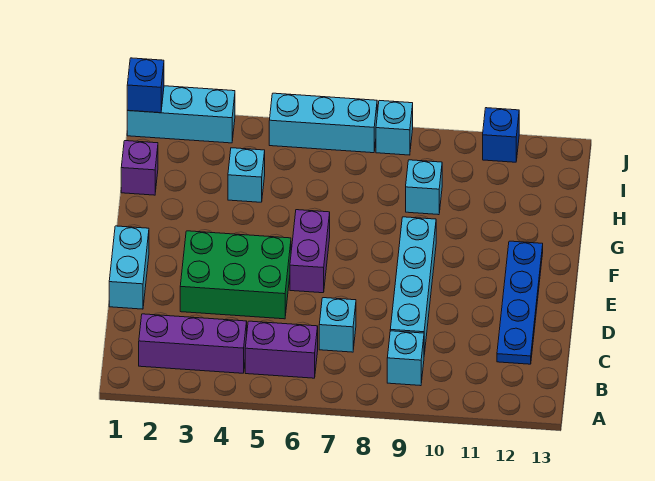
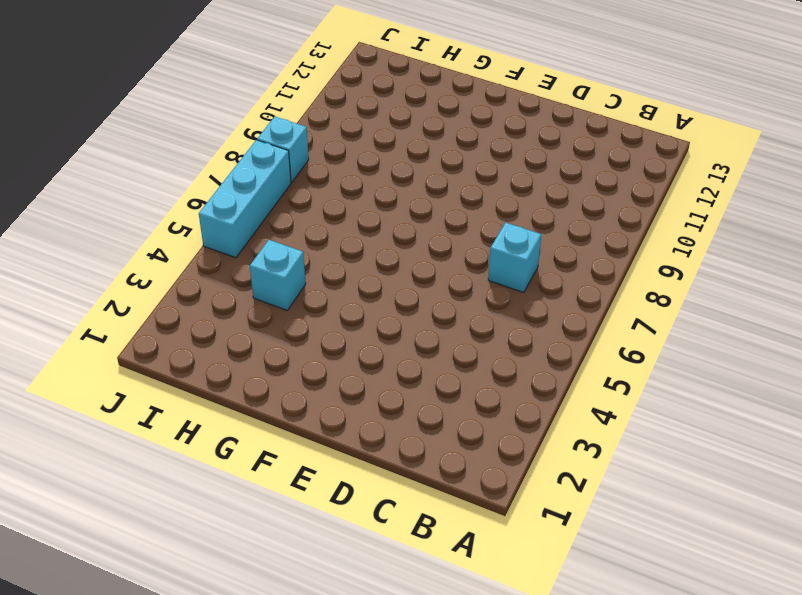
none -> purple 1x3 brick [139,314,247,373]
none -> purple 1x2 brick [245,321,318,378]
none -> cyan 1x1 brick [387,331,424,386]

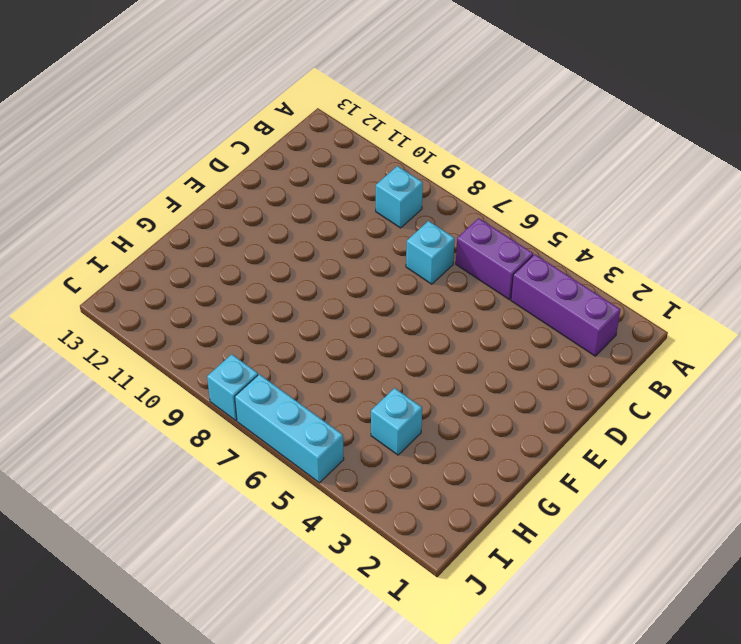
none -> cyan 1x4 brick [390,217,436,354]
none -> blue 1x4 plate [497,241,543,364]
none -> cyan 1x2 brick [109,226,149,309]

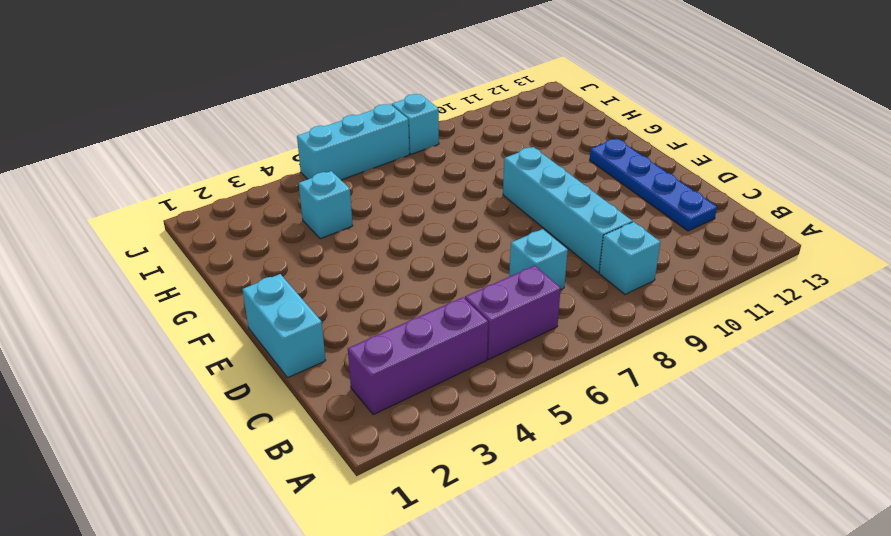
none -> green 2x3 brick [180,231,291,319]
none -> purple 1x2 brick [290,210,330,293]
none -> purple 1x1 brick [121,141,158,195]

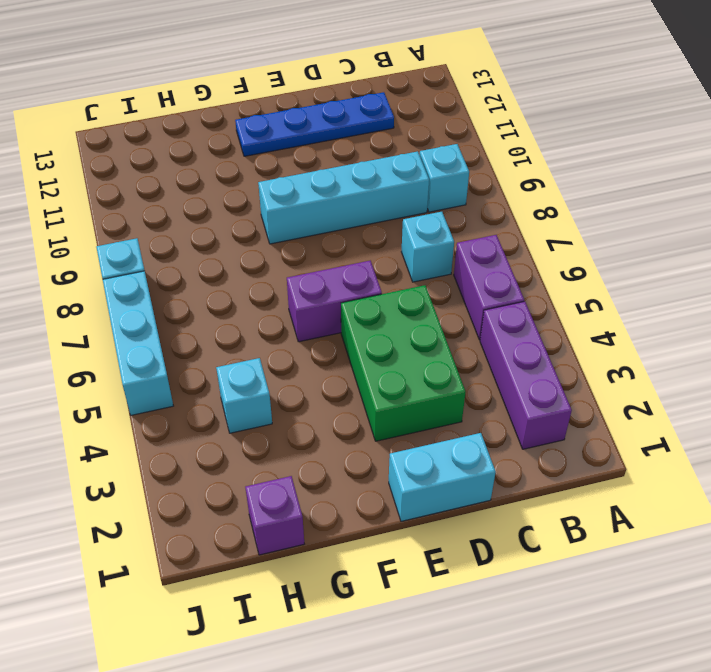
none -> cyan 1x1 brick [406,160,442,215]
none -> cyan 1x3 brick [127,86,235,143]
none -> blue 1x1 brick [483,108,519,162]

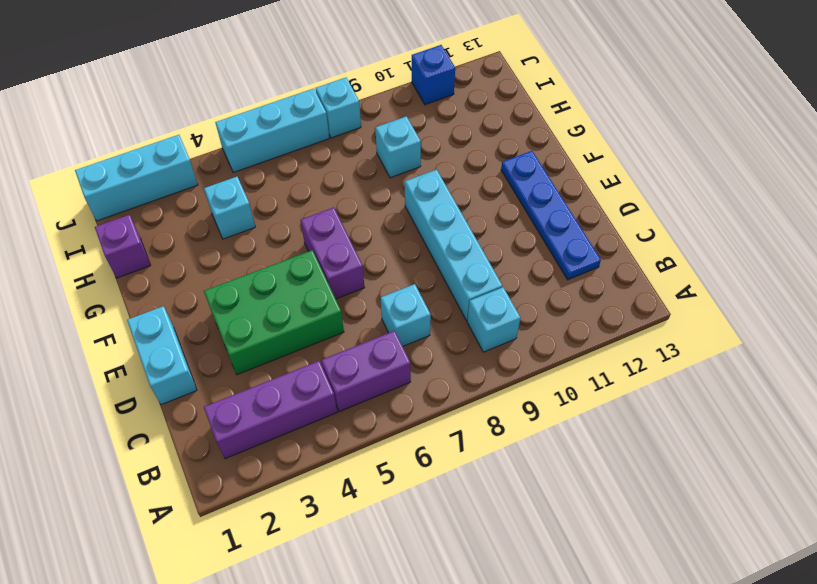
none -> blue 1x1 brick [127,58,164,113]

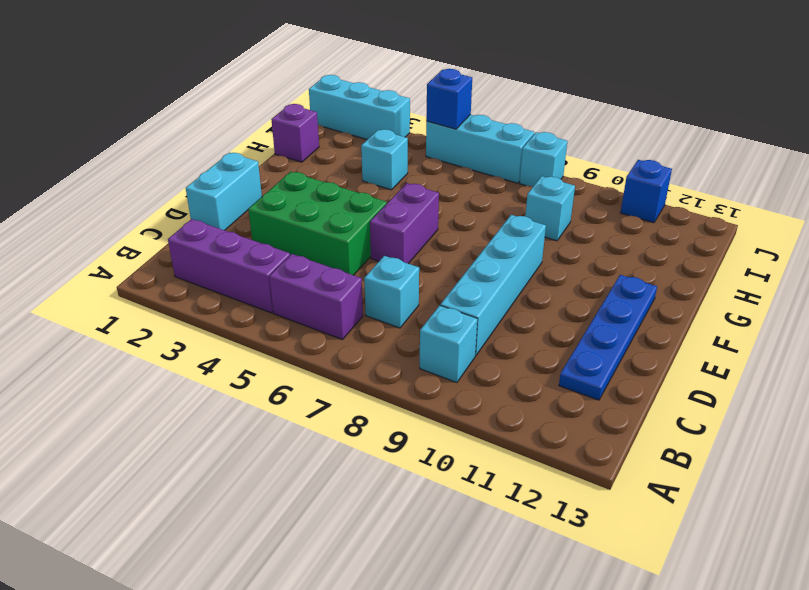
blue 1x1 brick [426,69,472,129] -> blue 1x1 brick moved to [127,58,164,113]

